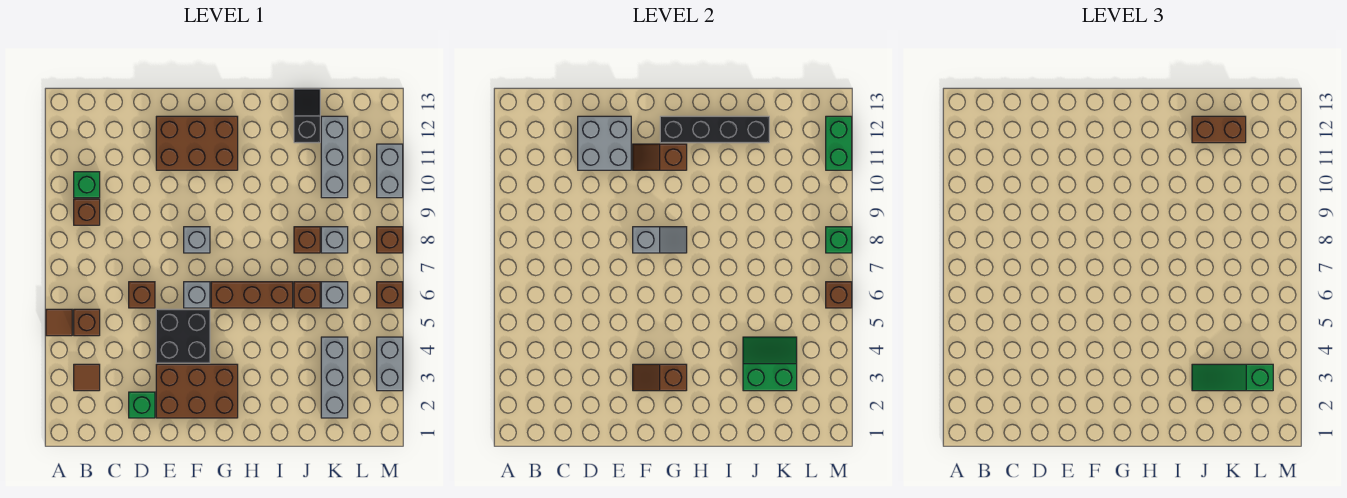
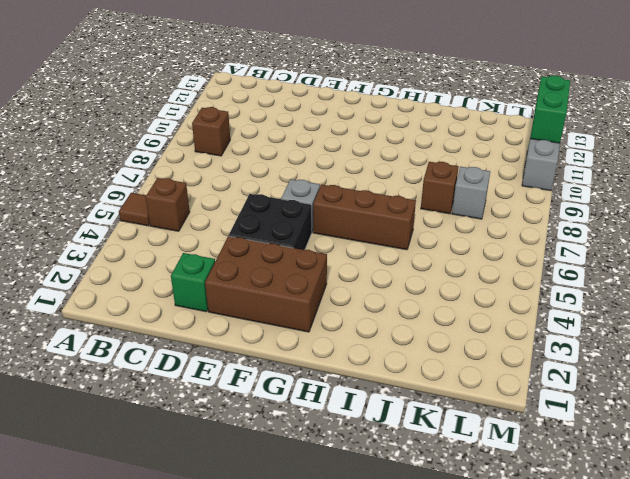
none -> brown 1x1 tile [74,364,100,391]
none -> green 1x1 brick [74,172,100,198]
none -> brown 1x1 brick [129,282,155,308]
none -> brown 2x3 brick [156,116,238,170]

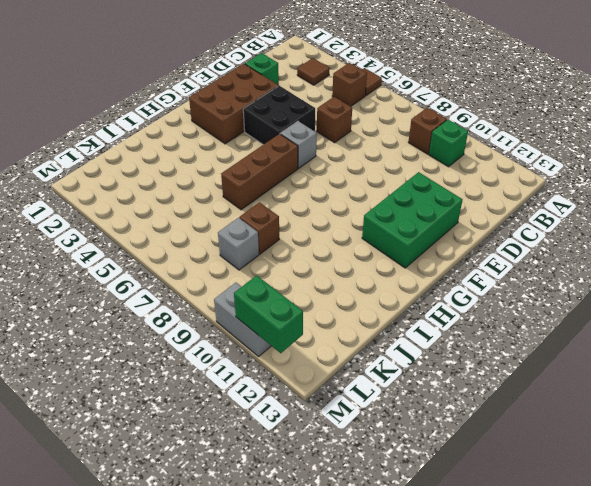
green 2x3 brick [362,172,462,268] -> brown 2x3 brick [156,116,238,170]
none -> grey 1x1 brick [184,227,210,253]
none -> brown 1x1 brick [294,282,320,308]
none -> black 1x2 slope [294,89,320,143]
none -> grey 1x3 brick [321,337,348,418]

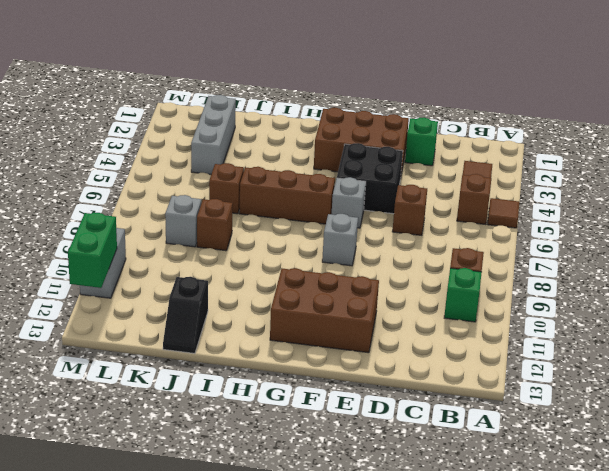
none -> grey 1x1 brick [321,282,348,308]
none -> grey 1x3 brick [321,116,348,198]
none -> grey 1x2 brick [377,337,403,391]
none -> brown 1x1 brick [377,282,403,308]

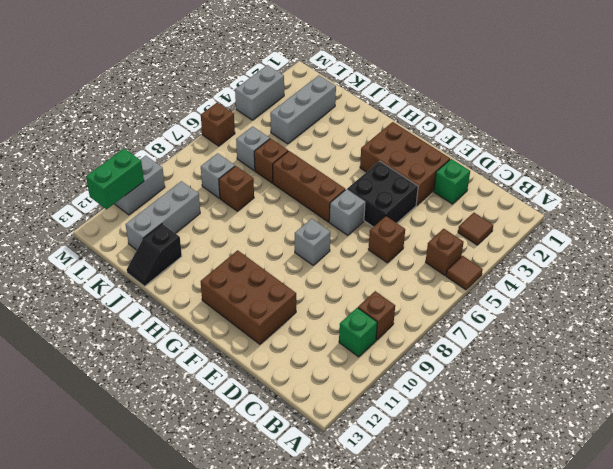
none -> brown 1x1 brick [377,227,403,253]
none -> grey 2x2 brick [578,116,631,170]
none -> brown 1x2 slope [633,364,687,391]
none -> grey 1x2 slope [633,227,687,253]

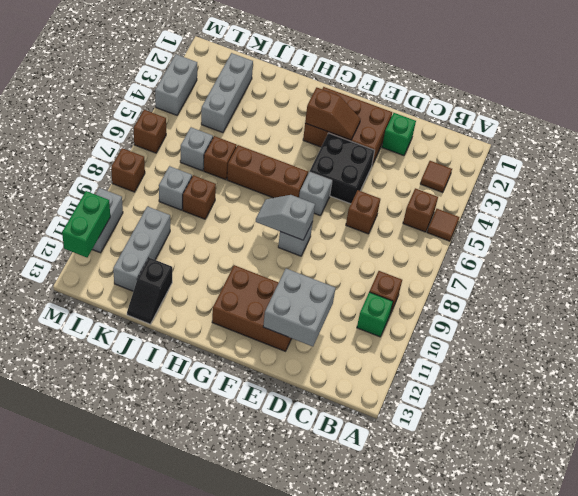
none -> brown 1x2 slope [633,144,687,170]
none -> black 1x4 brick [660,116,769,143]
none -> green 2x2 slope [743,337,797,391]
none -> brown 1x1 brick [826,282,852,308]

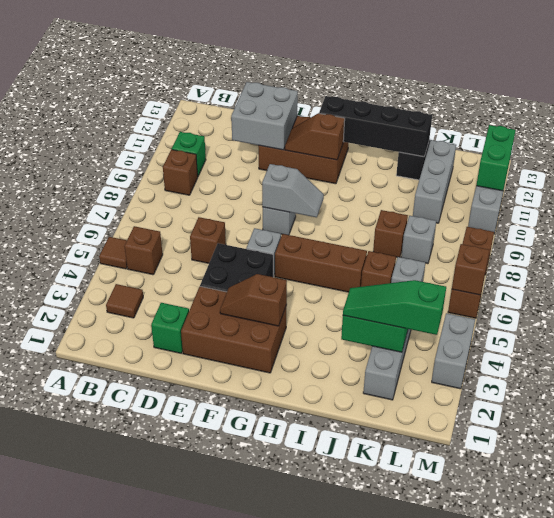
none -> green 1x1 brick [826,227,852,253]
none -> brown 1x2 brick [1192,116,1246,143]

